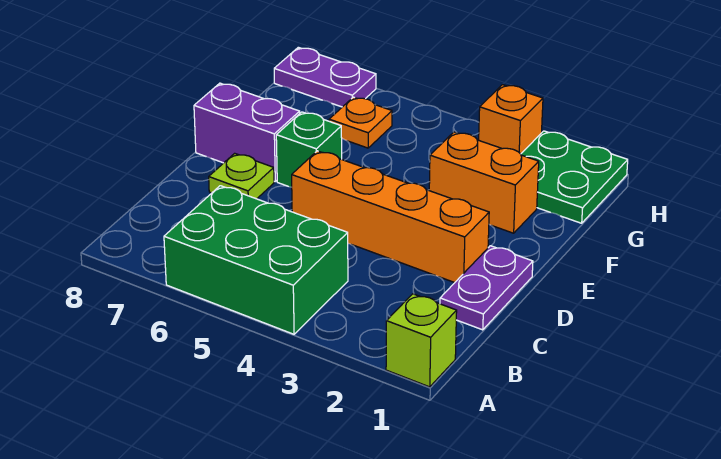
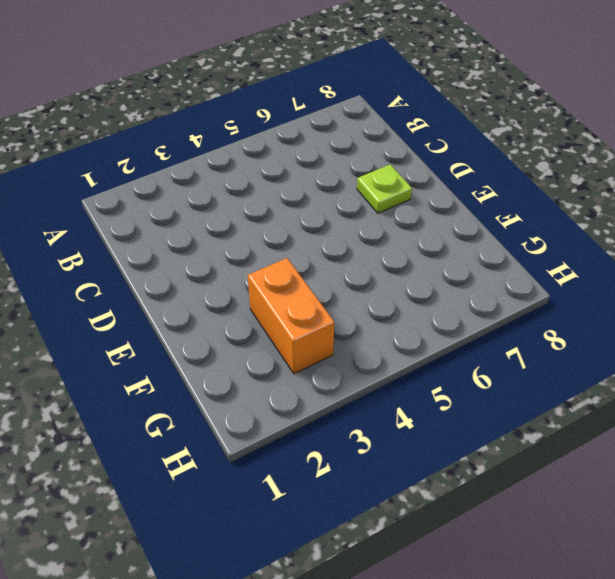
orange 1x2 brick [248,258,334,374] -> orange 1x2 brick turned to [429,132,539,233]
none -> lime 1x1 brick [386,294,457,387]
none -> green 2x3 brick [164,186,348,334]
none -> purple 1x2 plate [440,246,533,330]

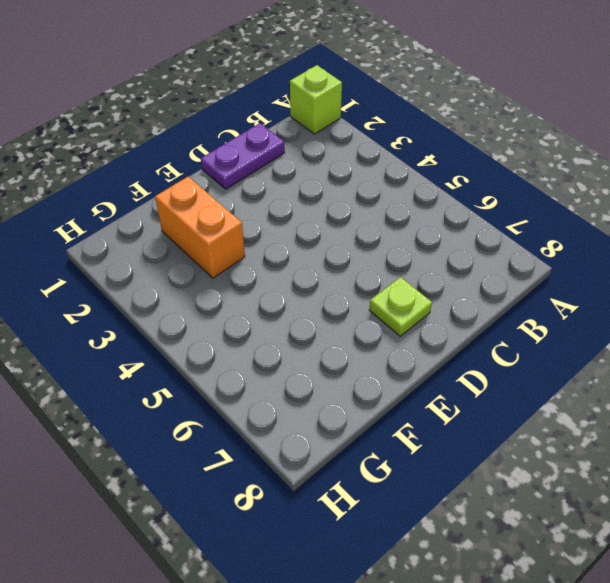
none -> green 2x3 brick [164,186,348,334]
none -> orange 1x4 brick [292,151,489,283]
none -> green 1x1 brick [276,112,342,187]

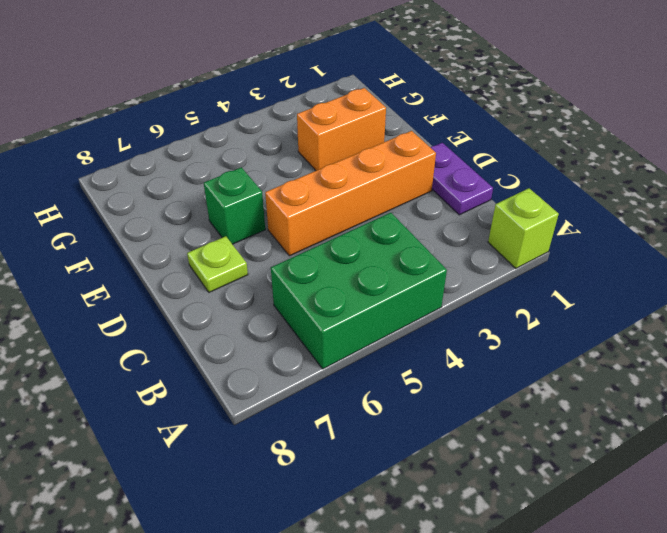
none -> purple 1x2 brick [194,83,300,181]
none -> green 2x2 plate [521,131,628,223]
none -> orange 1x1 plate [329,97,392,148]

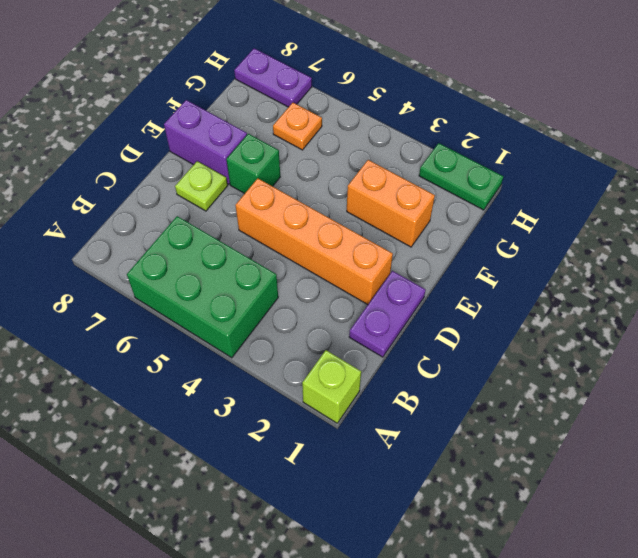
green 1x2 plate [419,143,504,210] -> green 2x2 plate [521,131,628,223]
none -> orange 1x1 brick [479,85,543,154]

